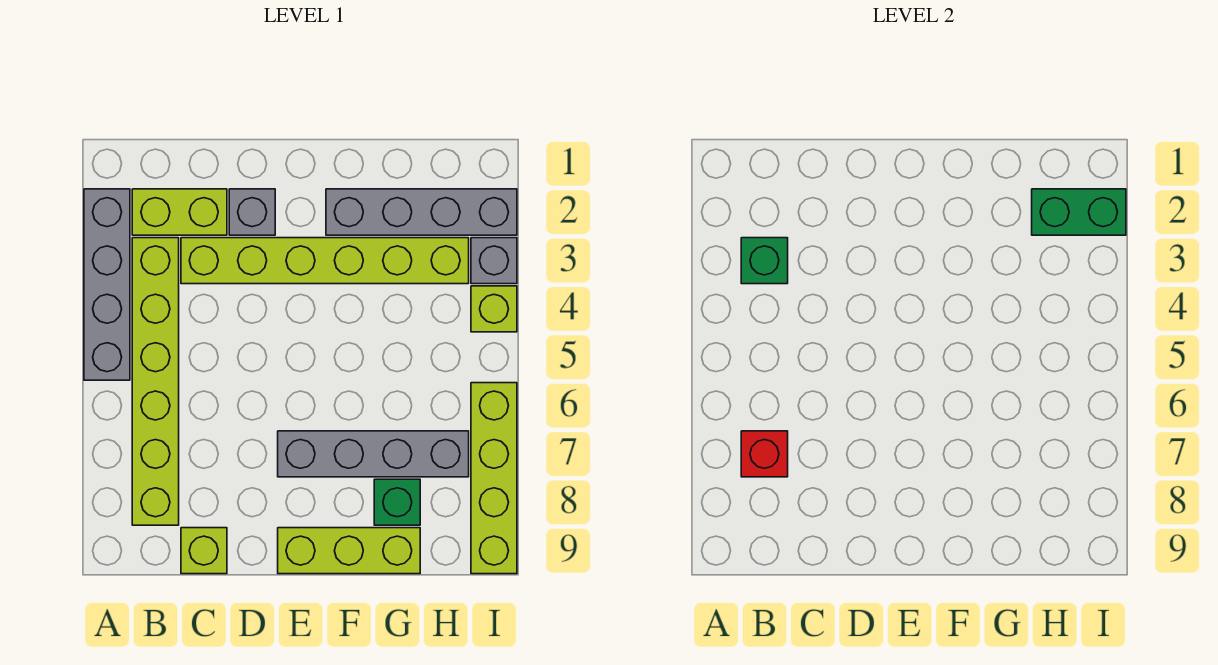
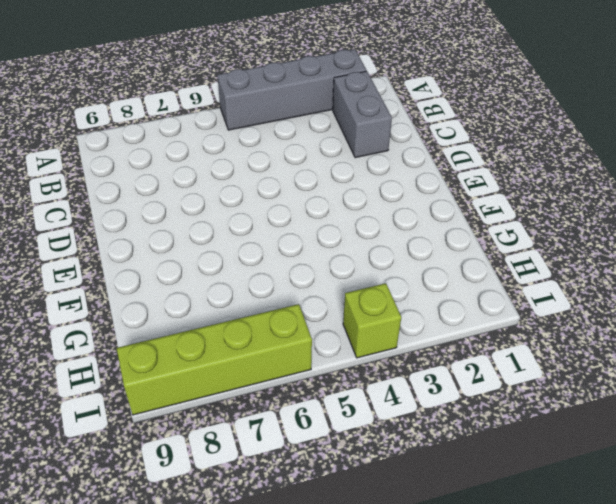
grey 1x2 brick [333,71,392,158] -> lime 1x2 brick [132,189,227,235]
none -> lime 1x6 brick [132,238,179,525]
none -> lime 1x6 brick [181,238,469,284]
none -> lime 1x1 brick [181,528,227,574]

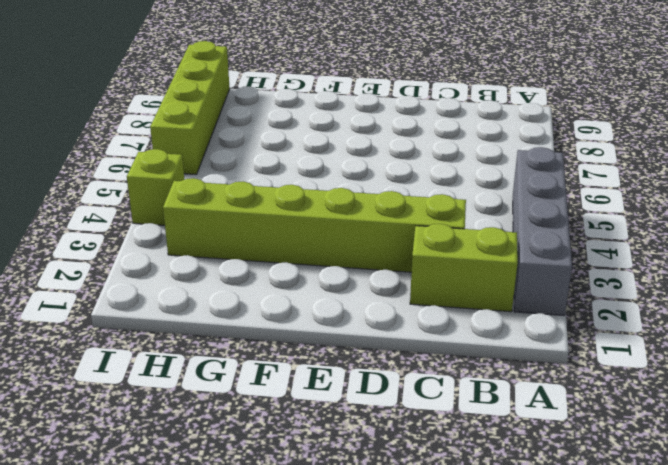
none -> lime 1x6 brick [132,238,179,525]
none -> lime 1x1 brick [181,528,227,574]
none -> grey 1x1 brick [229,189,275,235]

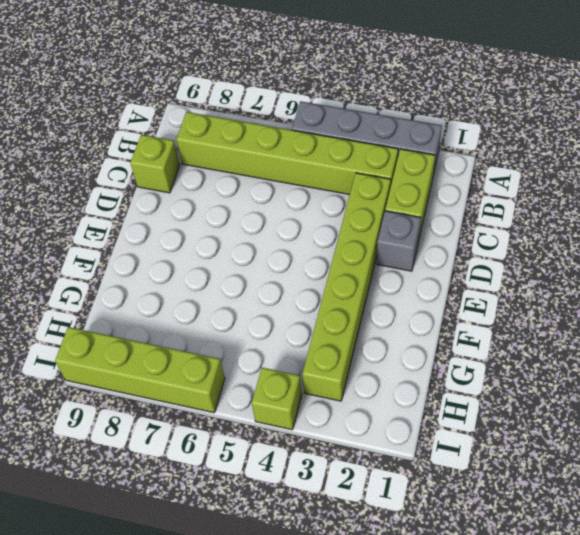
none -> grey 1x4 brick [278,431,469,477]
none -> lime 1x3 brick [278,528,420,574]
none -> grey 1x4 brick [326,189,517,235]

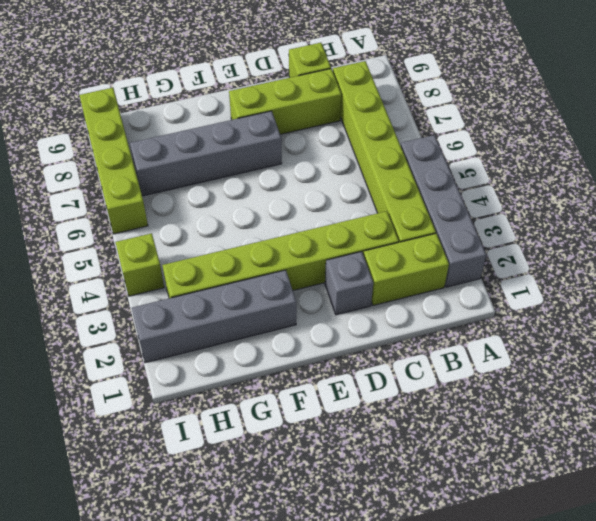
lime 1x3 brick [229,69,341,134] -> lime 1x3 brick moved to [278,528,420,574]
none -> green 1x1 brick [374,479,420,525]
none -> grey 1x1 brick [471,238,517,284]
none -> green 1x1 brick [741,238,788,284]

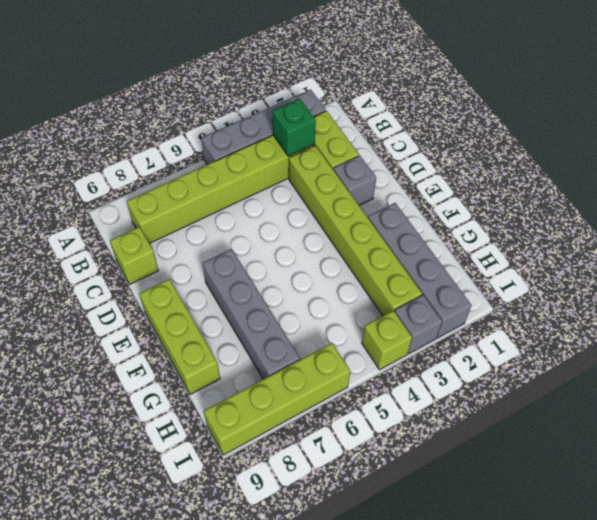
none -> green 1x1 brick [374,479,420,525]
none -> red 1x1 brick [741,431,788,477]
none -> green 1x2 brick [1032,189,1126,235]

